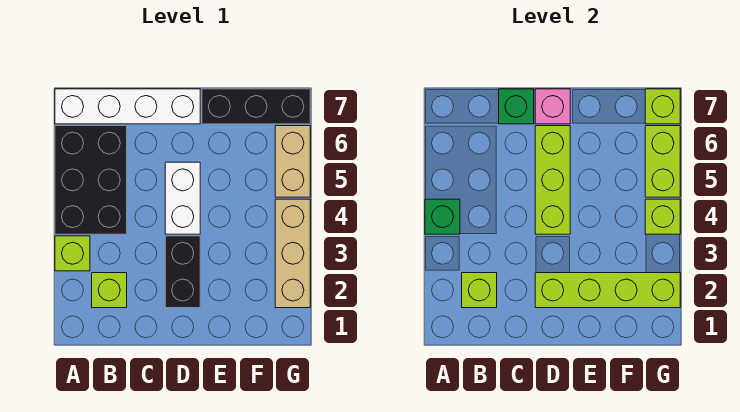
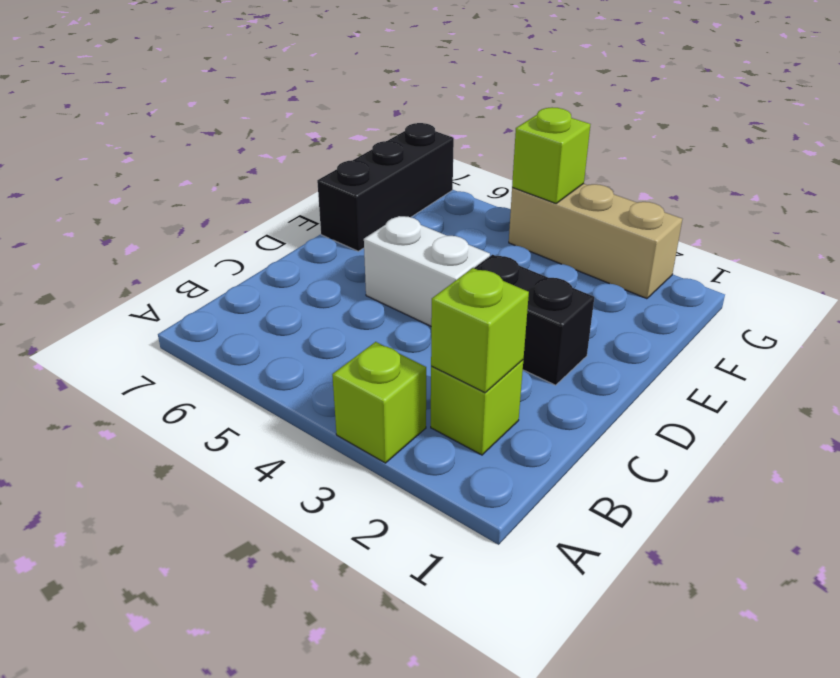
none -> black 2x3 brick [55,126,127,234]
none -> white 1x4 brick [55,89,200,124]
none -> tan 1x2 brick [275,126,310,197]

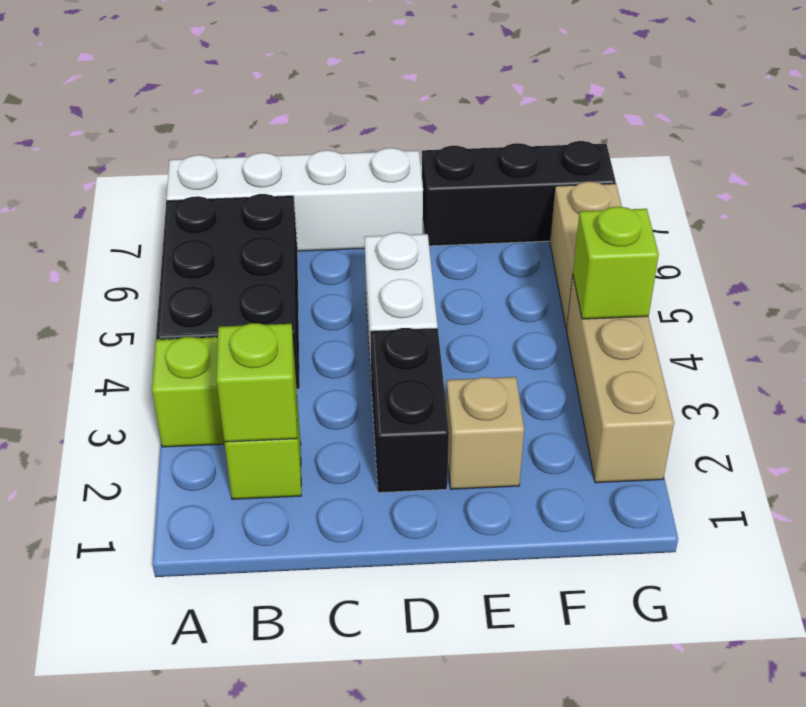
tan 1x1 brick [446,377,524,489] -> none
none -> green 1x1 brick [425,199,460,234]
none -> green 1x1 brick [499,89,534,124]
none -> lime 1x4 brick [535,273,680,308]

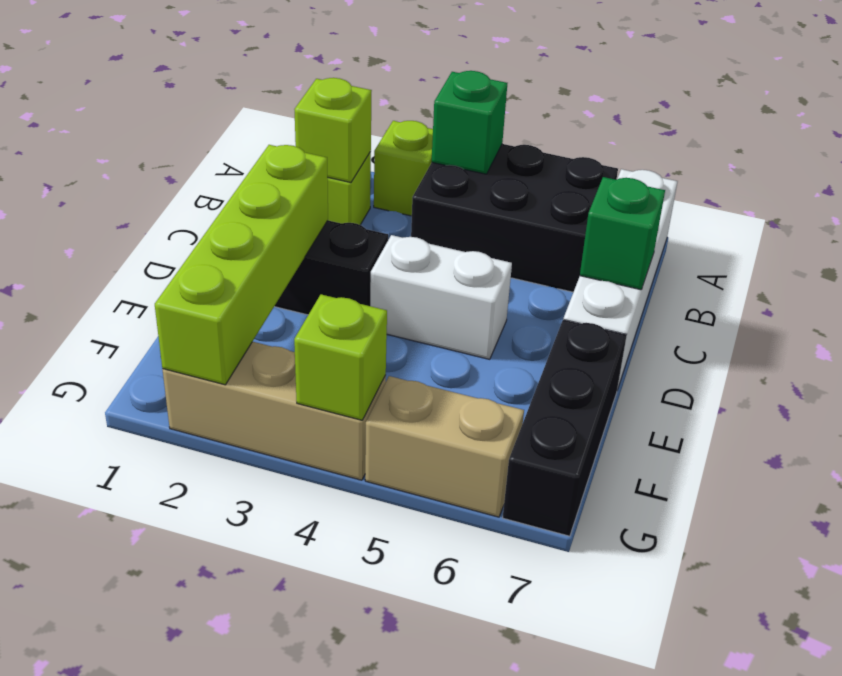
none -> lime 1x3 brick [535,126,570,234]
none -> pink 1x1 brick [535,89,570,124]
none -> lime 1x2 brick [645,126,680,197]

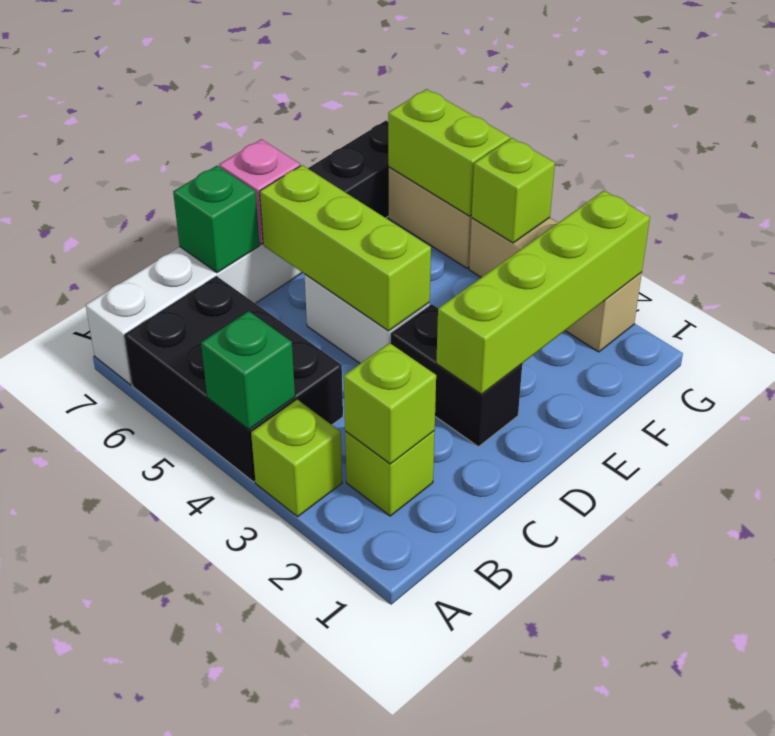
none -> lime 1x1 brick [645,89,680,124]

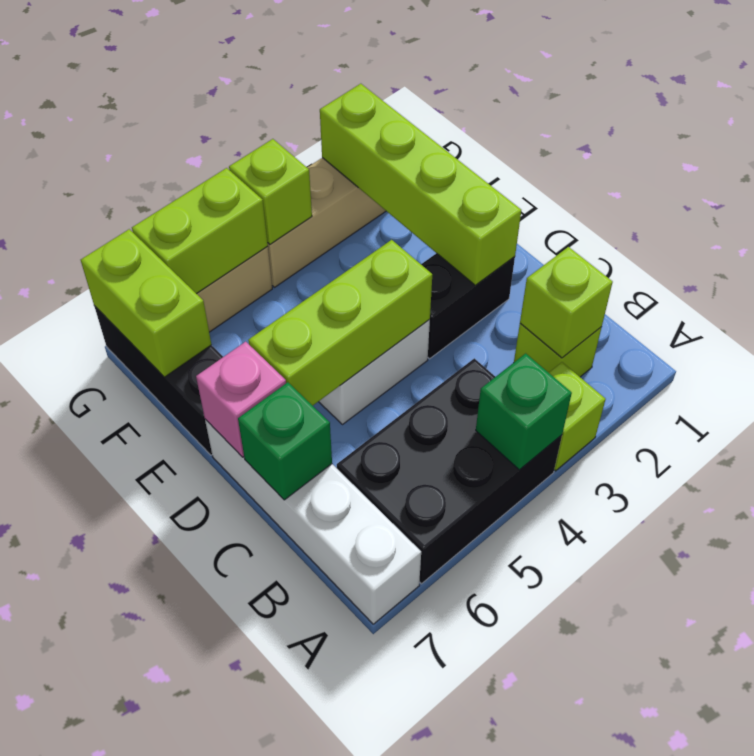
lime 1x2 brick [81,229,211,377] -> lime 1x1 brick [645,89,680,124]

